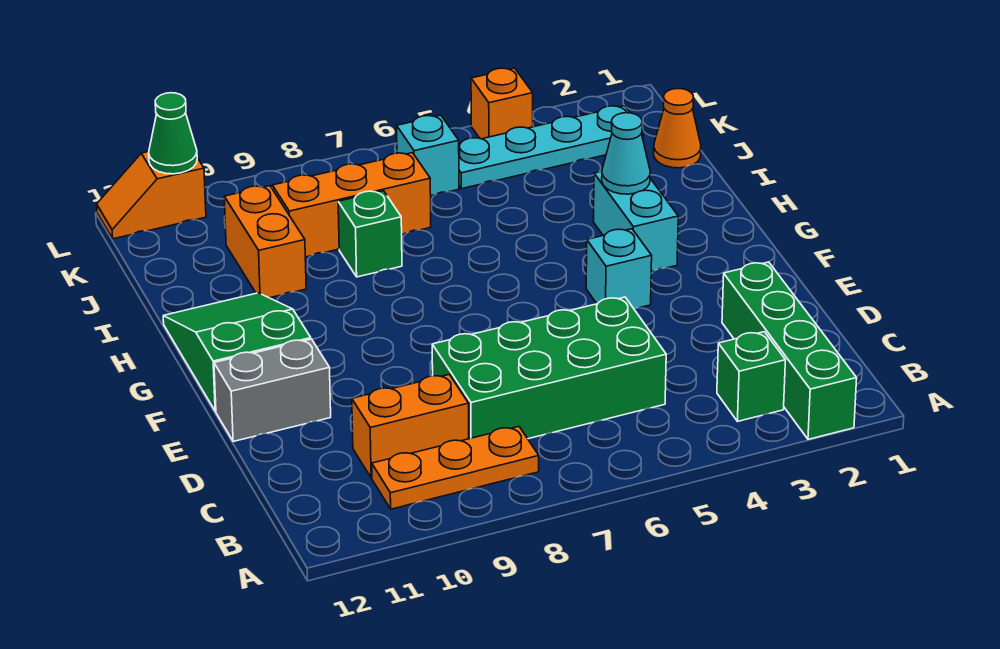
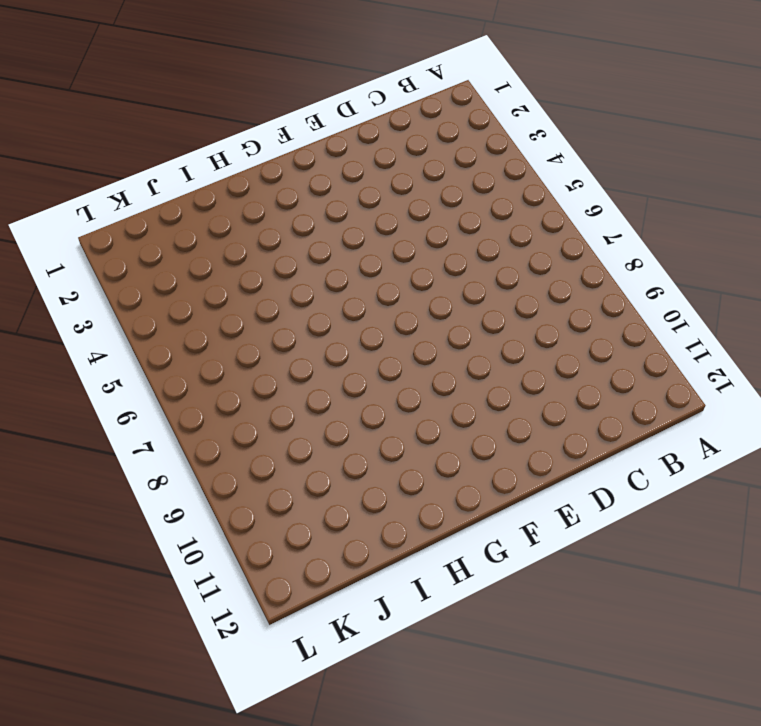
none -> green 1x4 brick [722,262,857,439]
none -> green 1x1 brick [717,332,785,422]
none -> orange 1x3 plate [372,427,539,509]

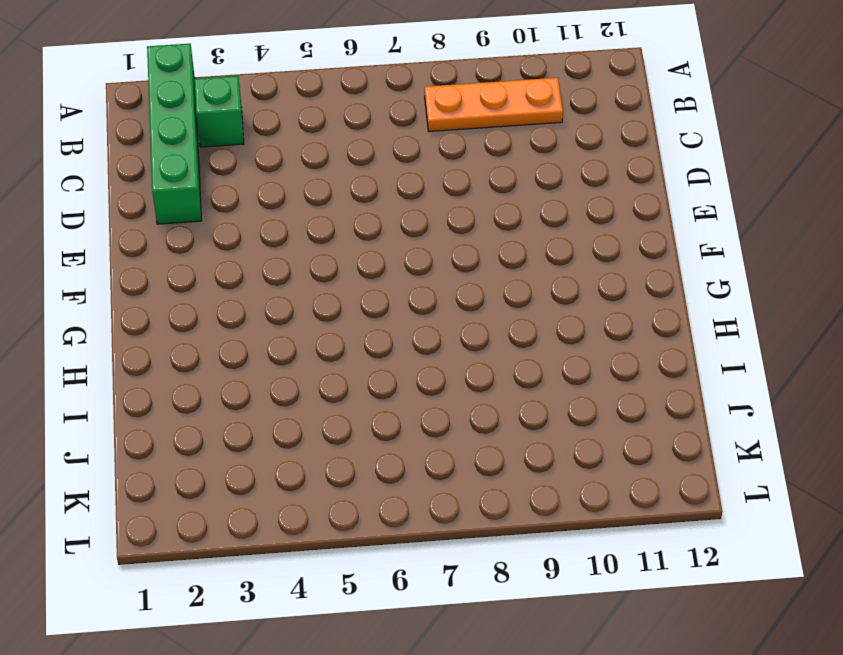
none -> green 2x4 brick [432,297,666,439]
none -> orange 1x2 brick [352,375,469,478]
none -> grey 1x2 brick [214,339,331,441]

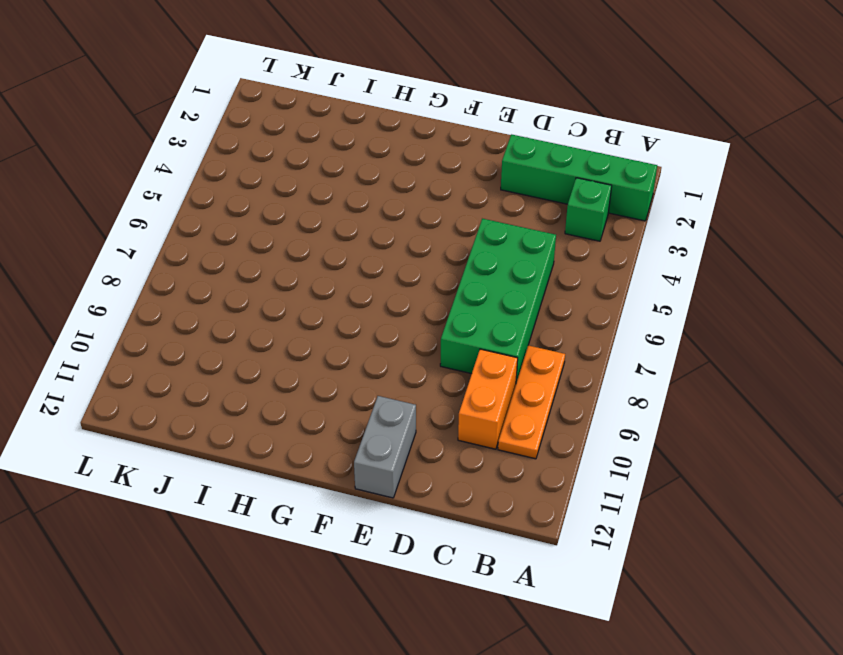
none -> cyan 1x1 brick [586,229,652,308]
none -> green 2x3 slope [163,293,311,411]
none -> cyan 1x2 brick [594,171,678,272]

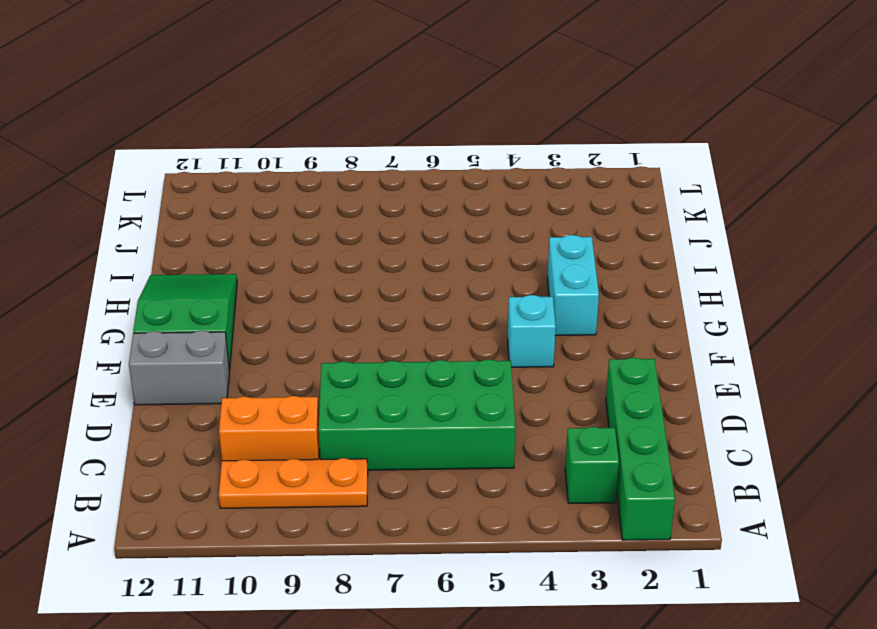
none -> green 1x1 brick [338,191,402,277]
none -> orange 1x2 brick [224,186,306,298]
none -> orange 1x1 cone [654,89,701,168]

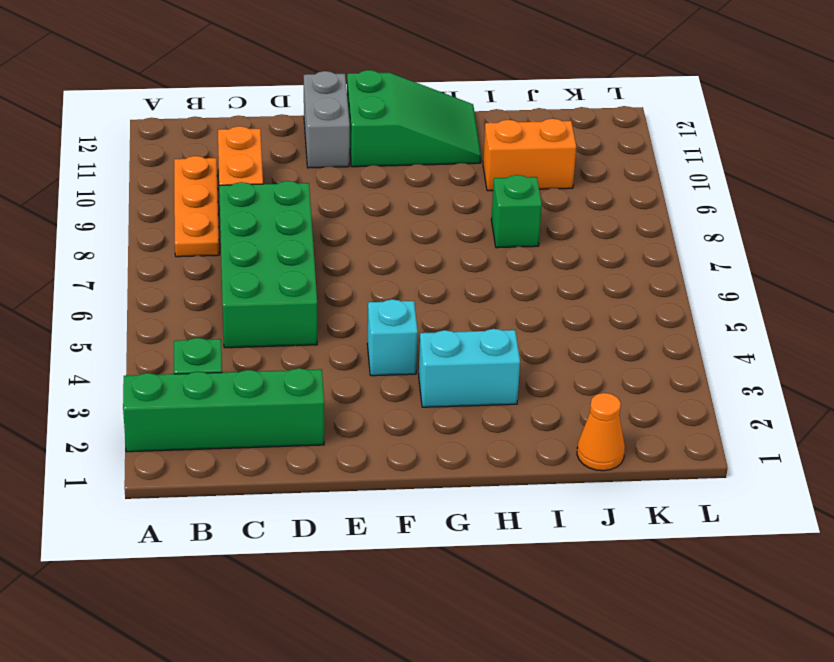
none -> orange 1x3 brick [272,153,431,257]
none -> cyan 1x4 plate [459,106,643,189]
none -> cyan 1x1 brick [397,115,459,196]

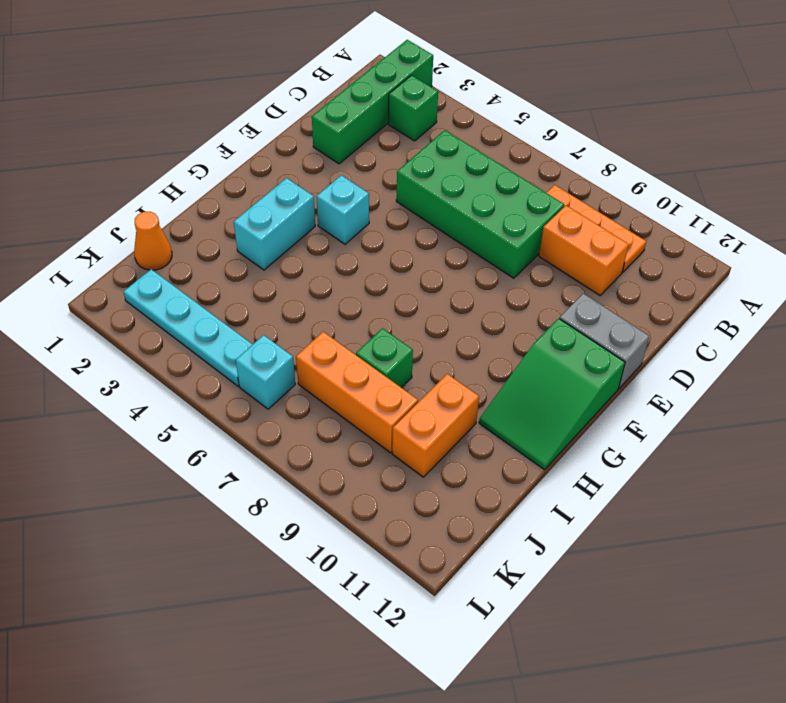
none -> orange 1x1 brick [471,68,533,139]
none -> orange 1x2 slope [97,152,206,239]
none -> cyan 1x1 cone [602,113,650,194]

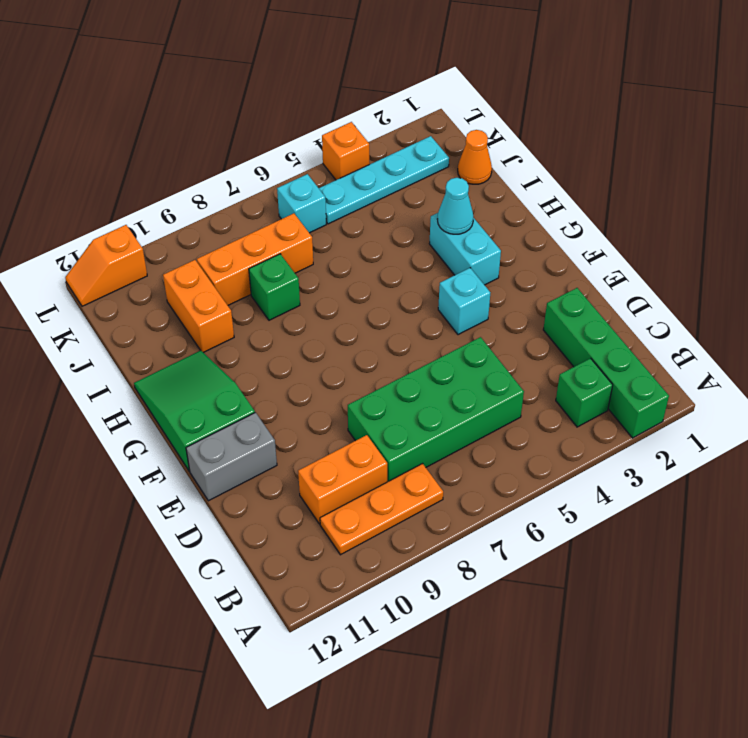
none -> green 1x1 cone [149,93,197,174]

